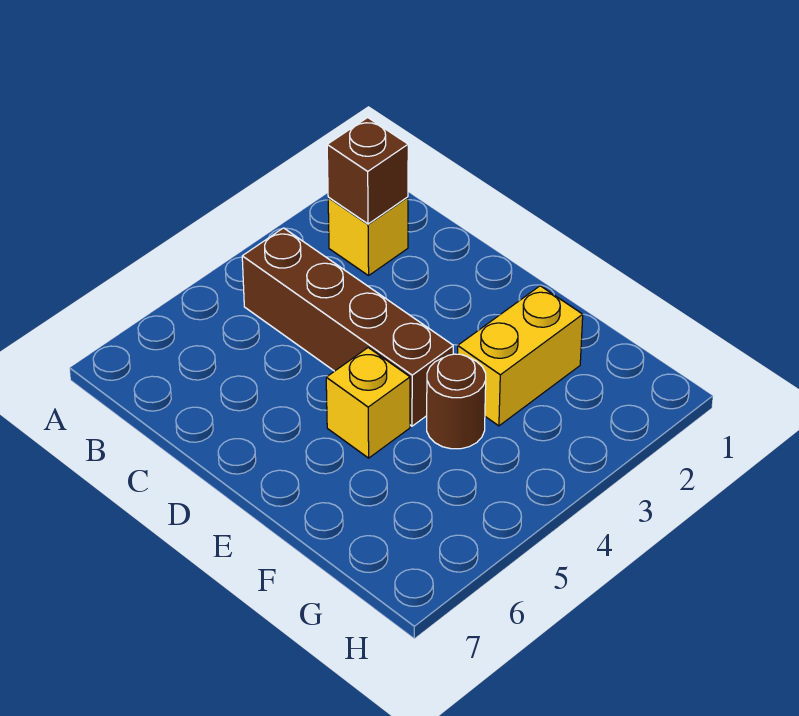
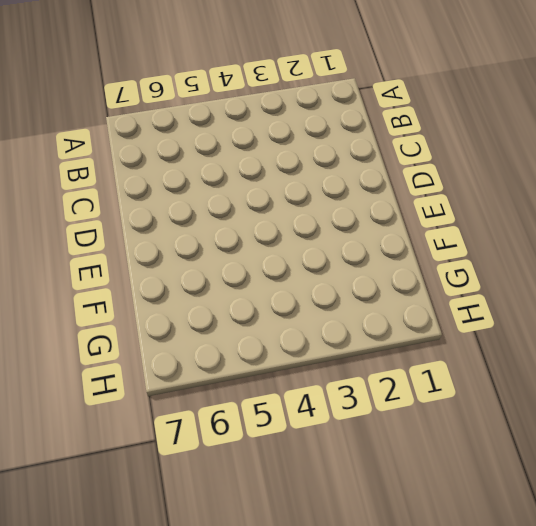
none -> yellow 1x1 brick [328,197,408,276]
none -> brown 1x4 brick [242,228,453,426]

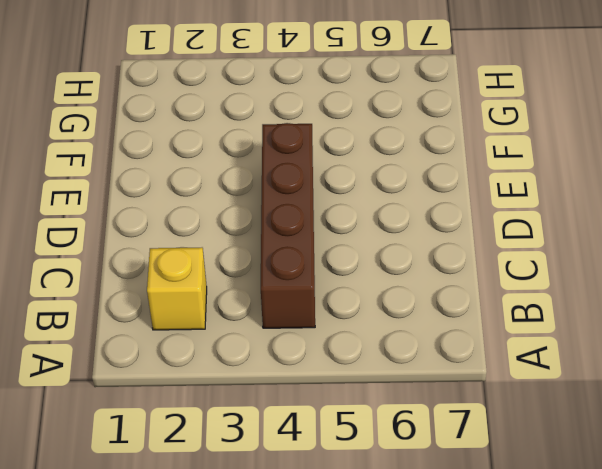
none -> yellow 1x1 brick [326,348,410,458]
none -> yellow 1x2 brick [458,286,583,426]

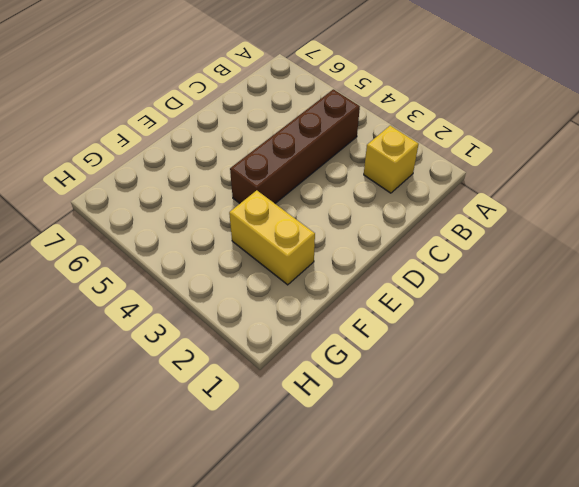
none -> yellow 1x1 brick [326,348,410,458]
none -> brown 1x1 round brick [427,354,486,449]

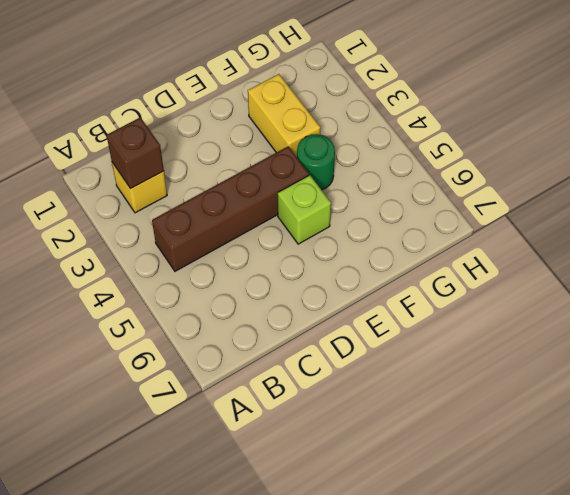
lime 1x1 brick [278,175,331,244] -> yellow 1x1 brick [326,348,410,458]
green 1x1 round brick [297,134,335,190] -> brown 1x1 round brick [427,354,486,449]

